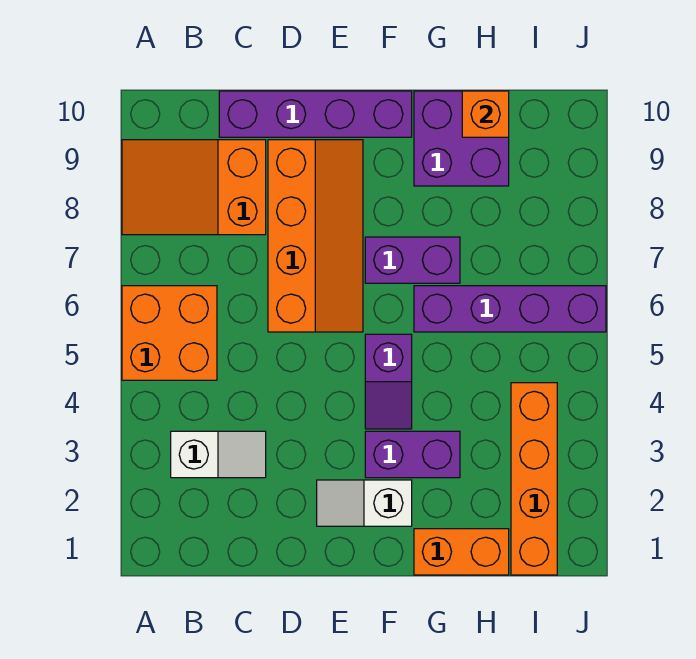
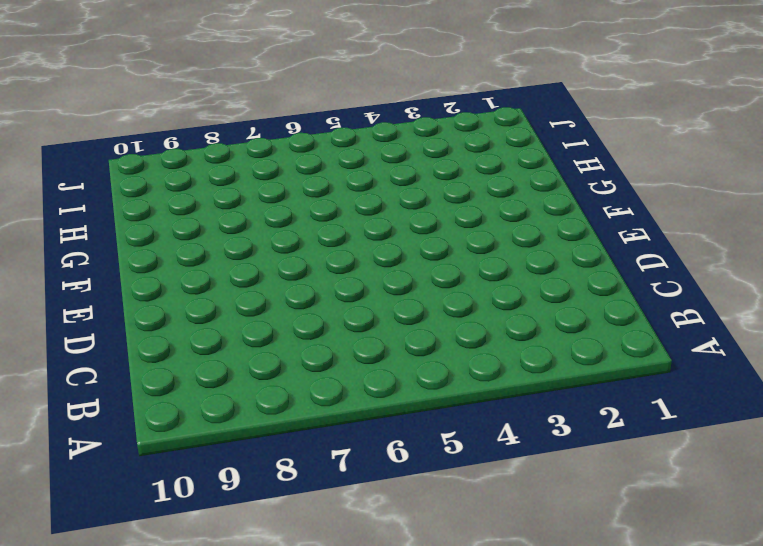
none -> orange 2x2 brick [122,286,217,380]
none -> orange 2x3 slope [122,140,266,235]
none -> white 1x2 slope [171,431,266,478]

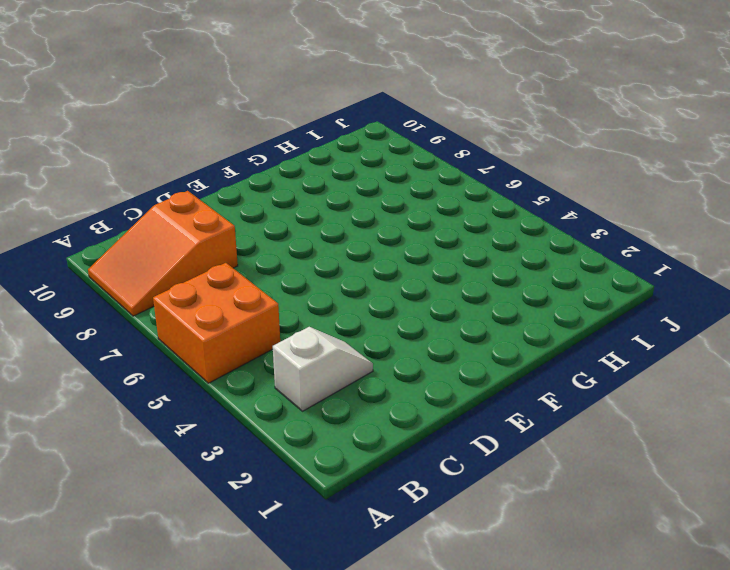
none -> purple 1x4 brick [219,91,412,137]
none -> orange 2x4 slope [268,140,363,332]
none -> white 1x2 slope [317,480,412,526]

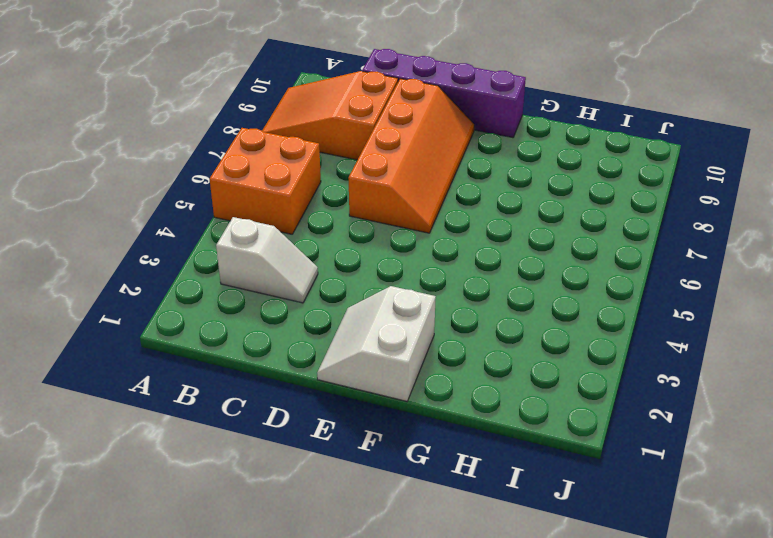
white 2x2 slope [317,286,436,401] -> white 1x2 slope [317,480,412,526]
none -> purple 1x2 brick [365,431,460,478]
none -> purple 1x2 slope [365,334,412,429]
none -> purple 1x2 brick [365,237,460,283]

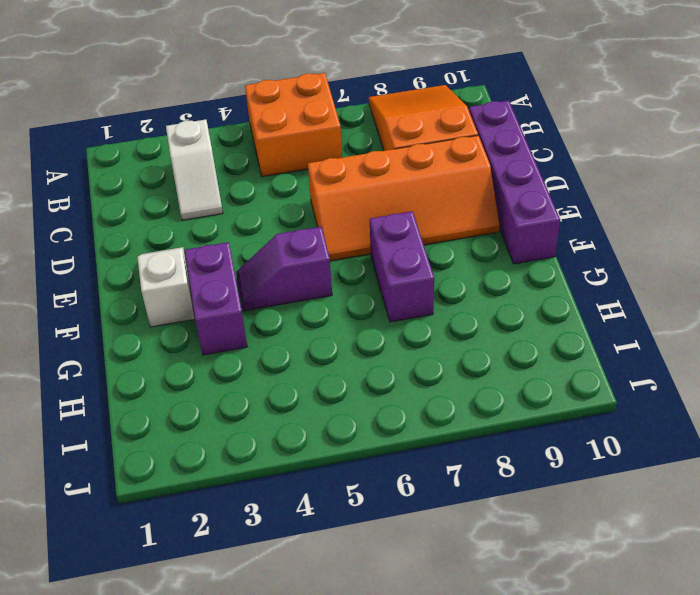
none -> orange 1x2 brick [414,529,509,575]
none -> purple 1x4 brick [414,286,606,332]
none -> purple 2x2 brick [414,91,509,186]

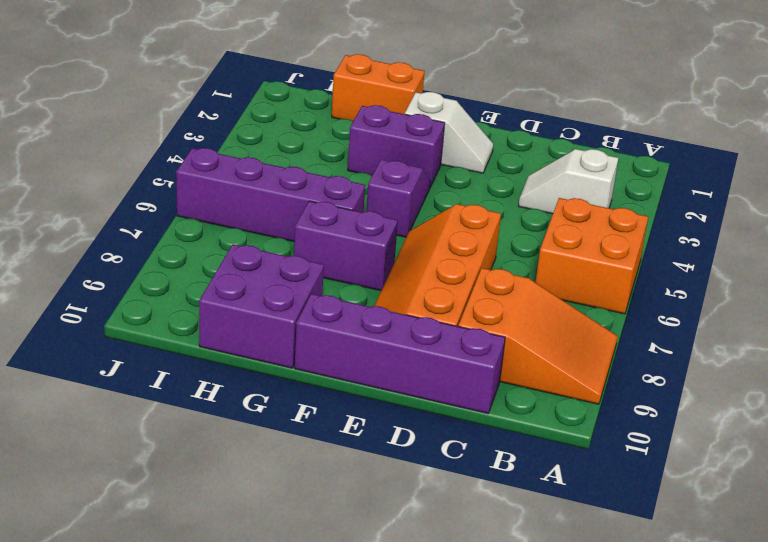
none -> orange 1x4 brick [511,383,557,575]
none -> orange 1x1 brick [462,91,509,137]

